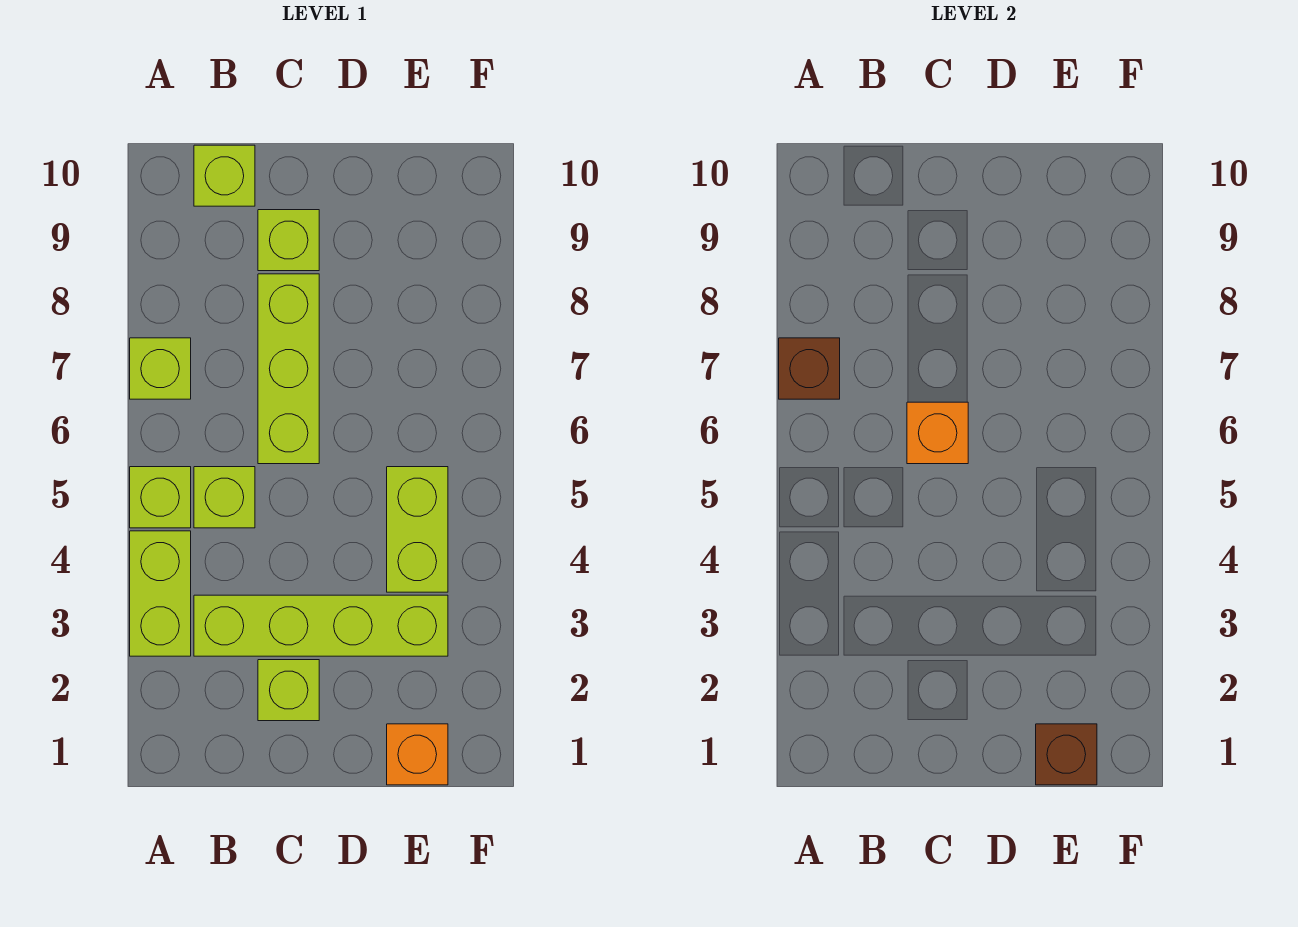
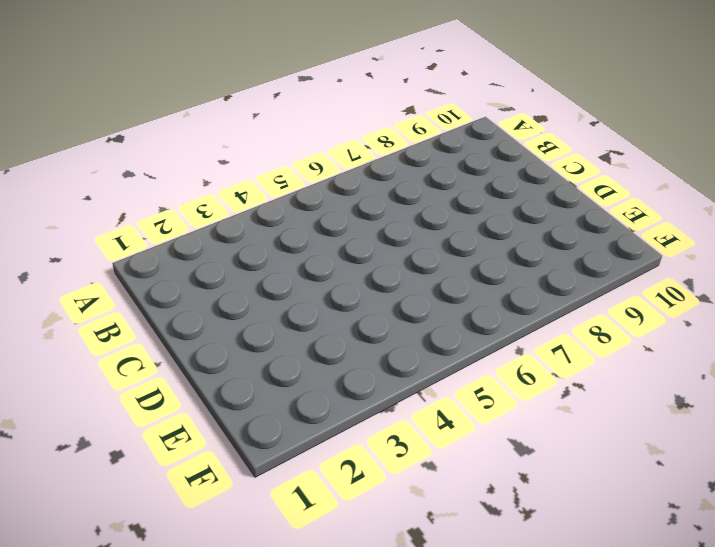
none -> lime 1x2 brick [130,531,191,656]
none -> lime 1x1 brick [130,467,191,528]
none -> lime 1x1 brick [130,338,191,399]

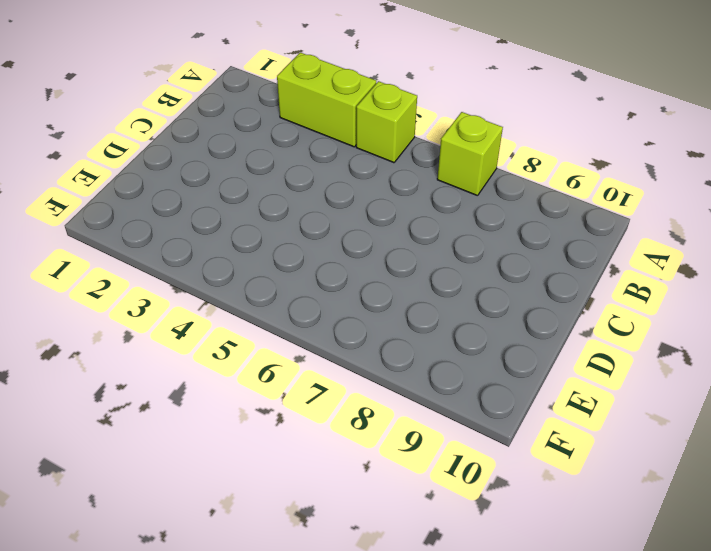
none -> lime 1x4 brick [194,595,448,656]
none -> lime 1x1 brick [194,467,255,528]
none -> lime 1x1 brick [194,145,255,206]

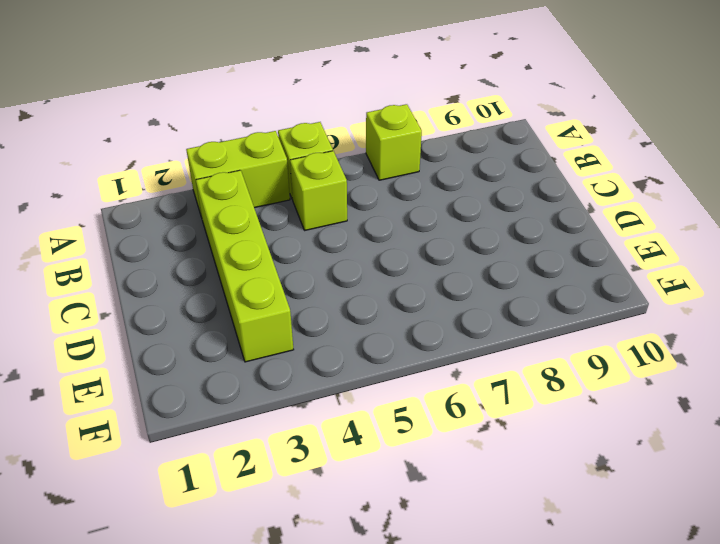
none -> lime 1x1 brick [194,145,255,206]
none -> lime 1x1 brick [258,660,319,721]
none -> lime 1x3 brick [258,274,319,464]

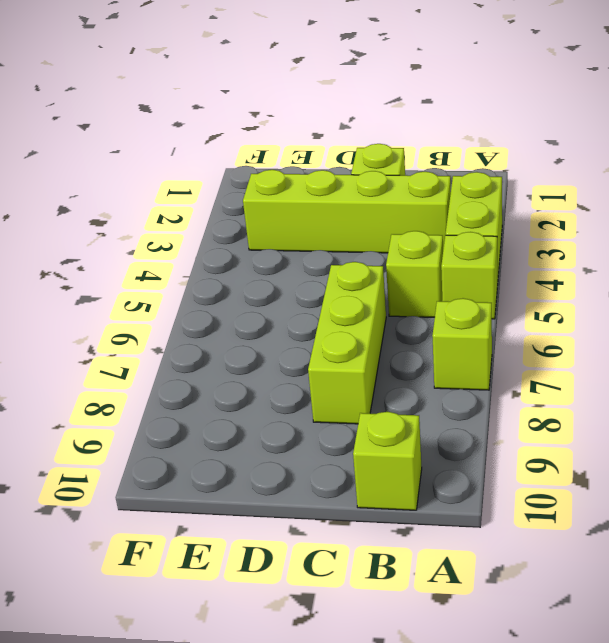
none -> lime 1x1 brick [258,210,319,271]
none -> orange 1x1 brick [387,724,448,785]
none -> lime 1x2 brick [387,467,448,592]

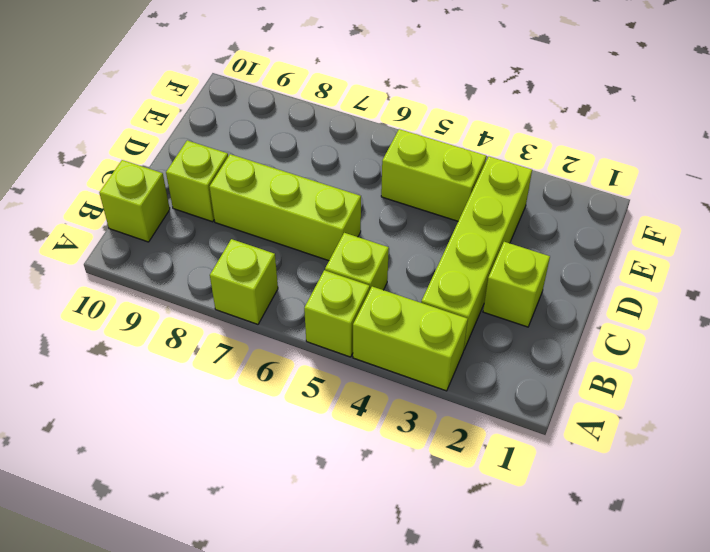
none -> orange 1x1 brick [387,724,448,785]
none -> brown 1x1 brick [779,338,840,399]
none -> orange 1x1 brick [907,402,968,464]

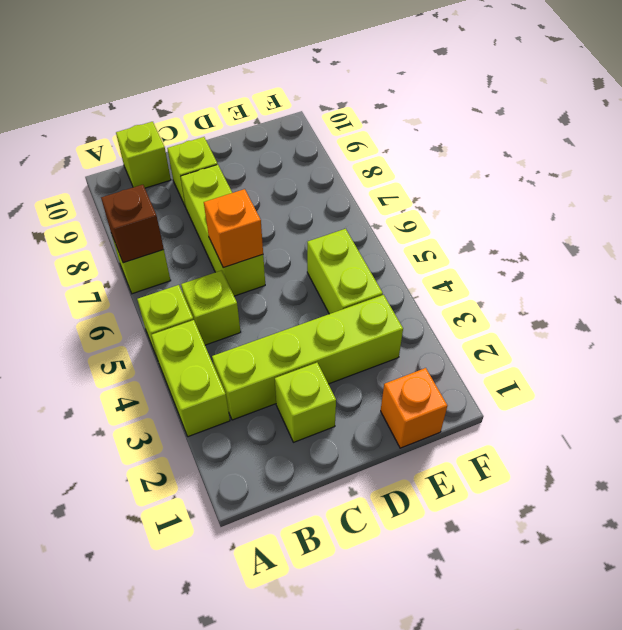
none -> brown 1x1 brick [1036,724,1097,785]

